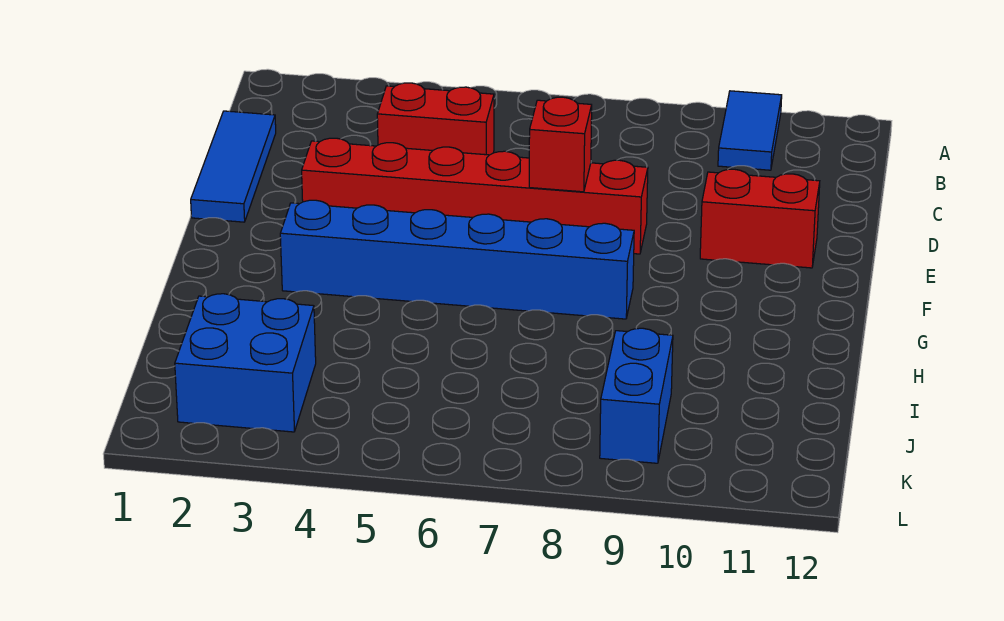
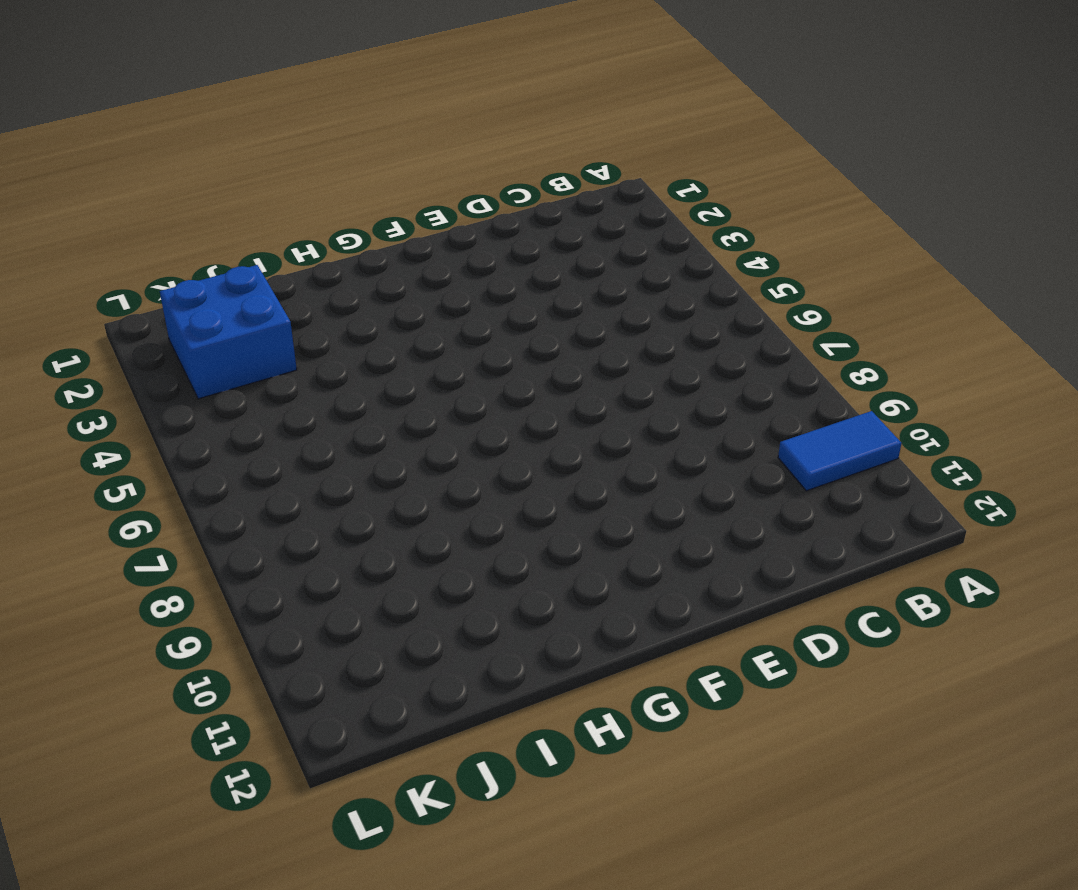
none -> blue 1x3 tile [191,111,276,222]
none -> red 1x2 brick [377,83,494,155]

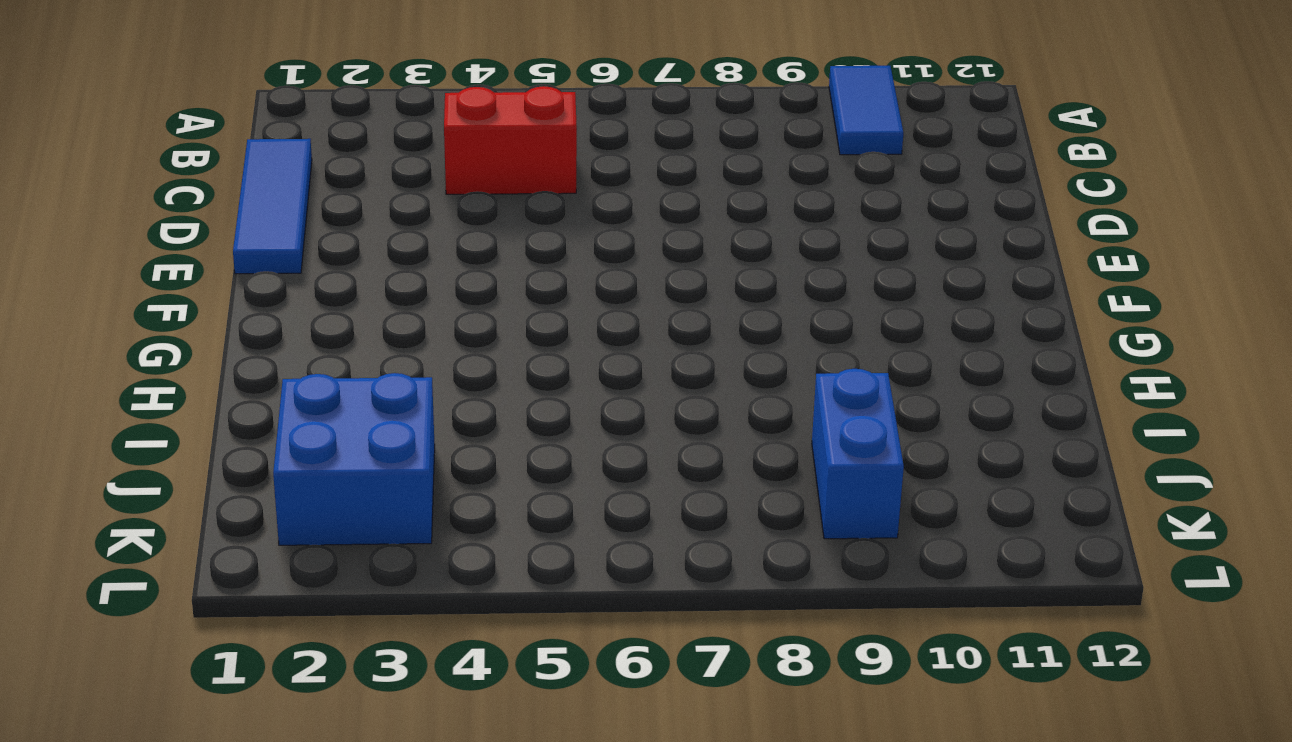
none -> red 1x6 brick [302,138,648,254]
none -> red 1x2 brick [700,169,820,268]

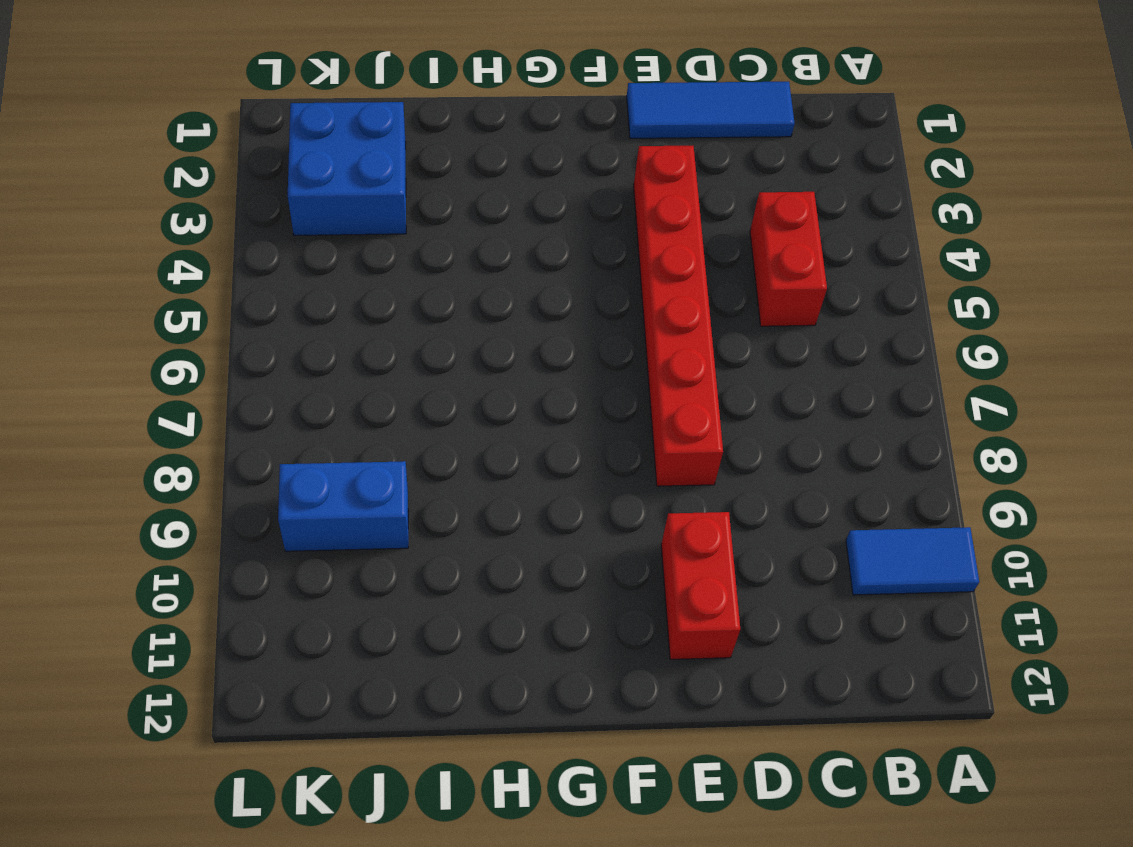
none -> blue 1x6 brick [280,200,634,319]
none -> red 1x1 brick [529,97,592,192]

